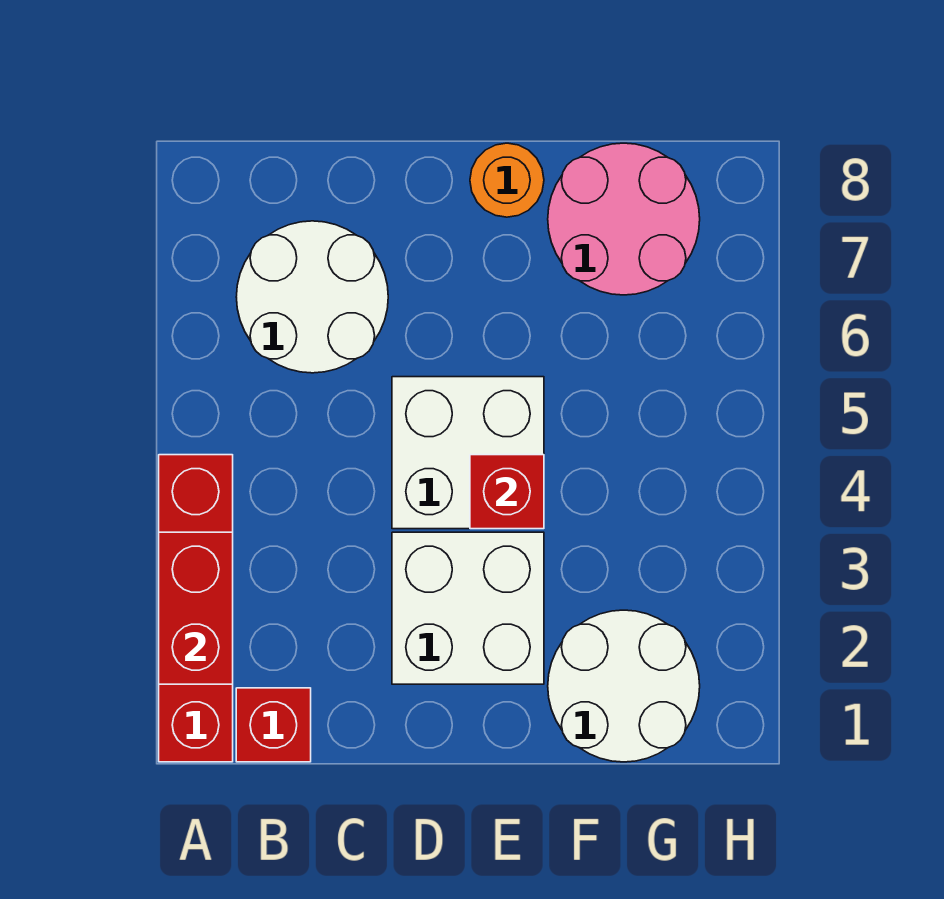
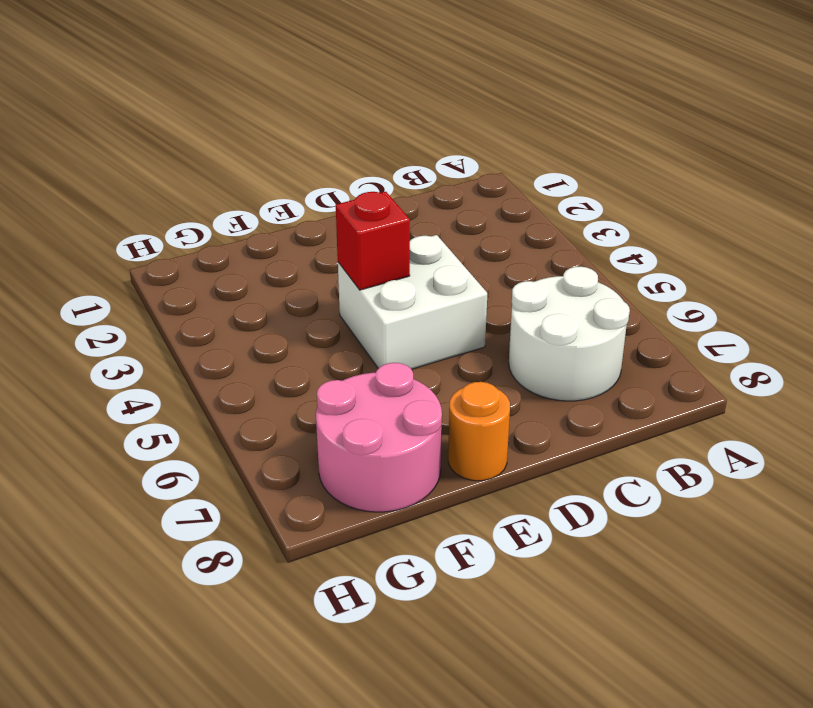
none -> red 1x4 brick [159,455,233,762]
none -> red 1x1 brick [236,688,311,762]

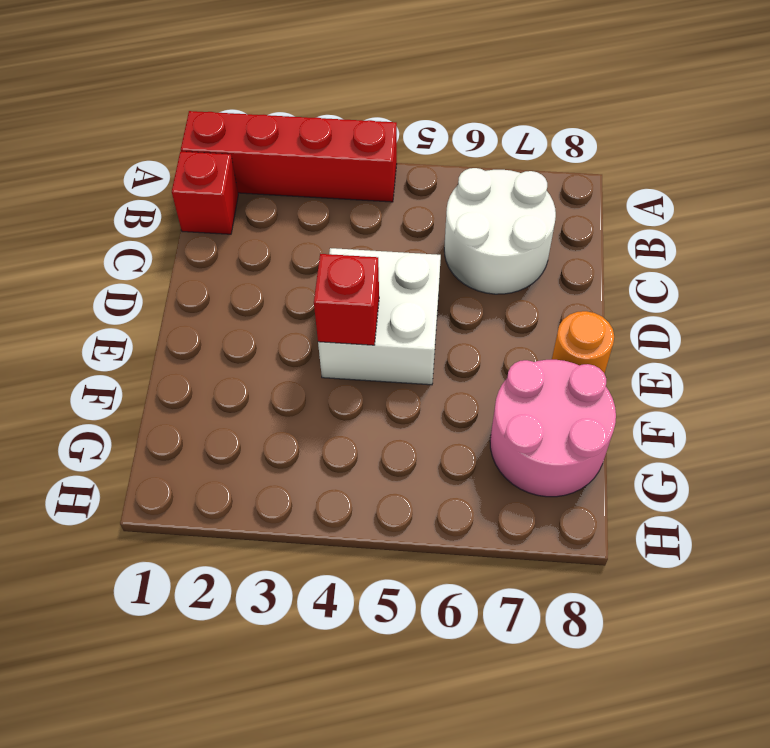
none -> white 2x2 brick [392,532,544,684]
none -> white 2x2 round brick [548,610,700,762]

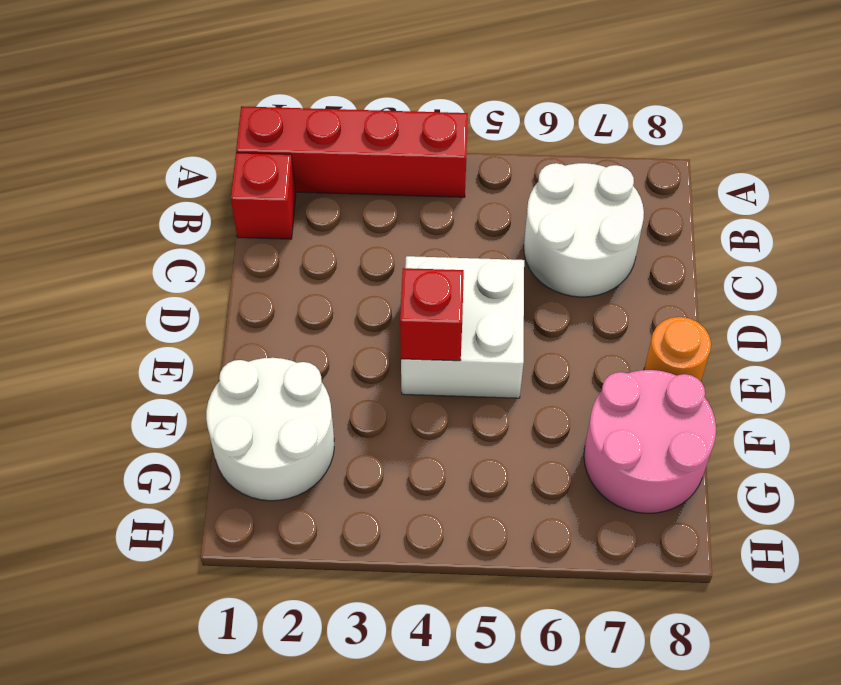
none -> white 2x2 brick [392,532,544,684]
none -> red 1x2 brick [159,532,233,684]

